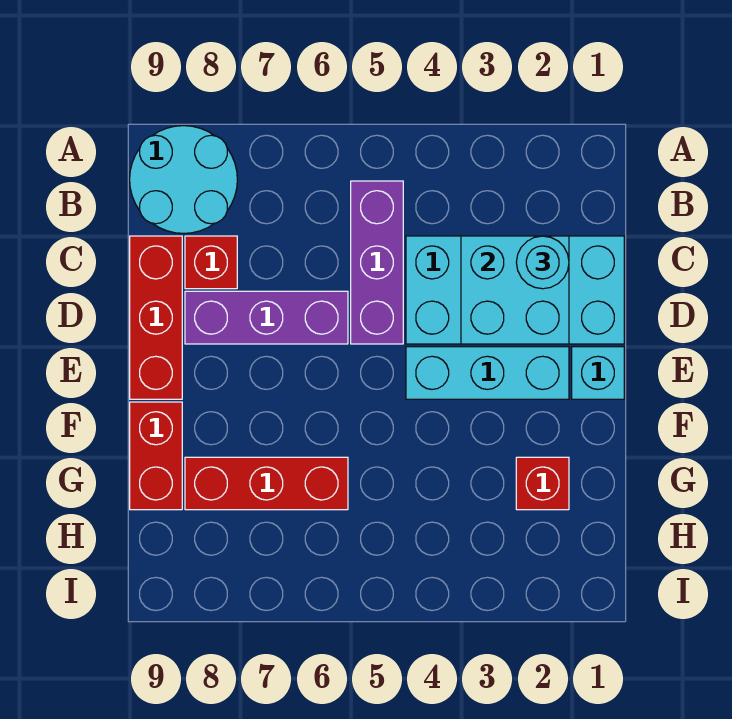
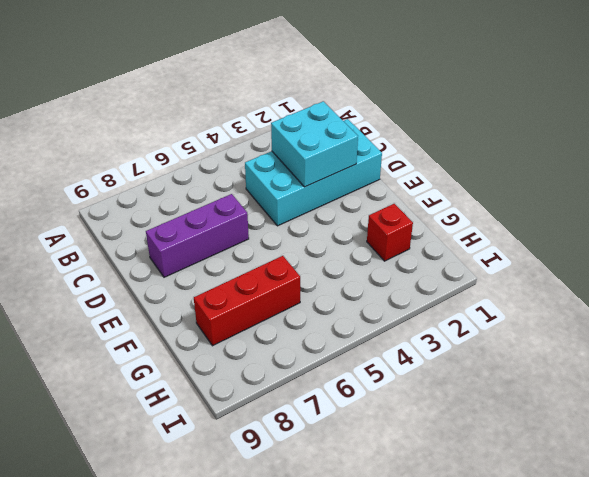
none -> cyan 2x2 round brick [130,126,237,233]
none -> purple 1x3 brick [351,181,403,344]
none -> red 1x1 brick [185,236,237,289]

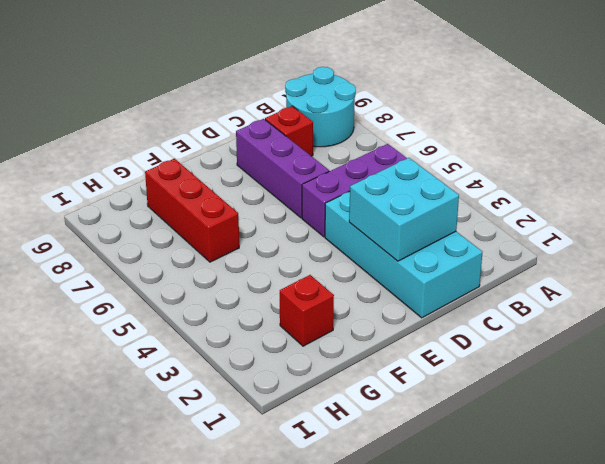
none -> red 1x3 brick [130,236,182,399]
none -> cyan 1x1 brick [572,347,624,399]
none -> cyan 1x3 brick [406,347,569,399]

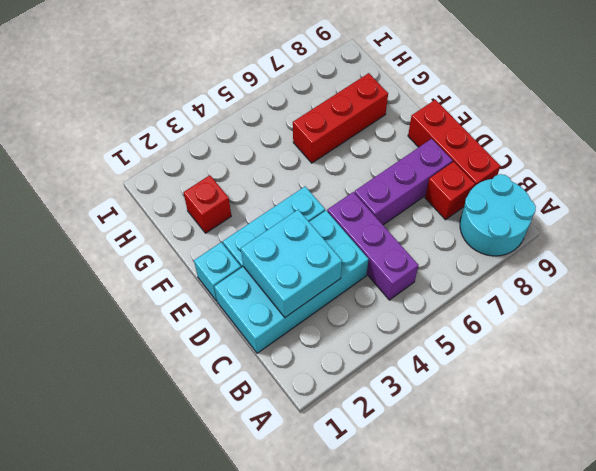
none -> red 1x2 brick [130,402,182,510]
none -> cyan 1x1 round brick [516,236,569,289]

